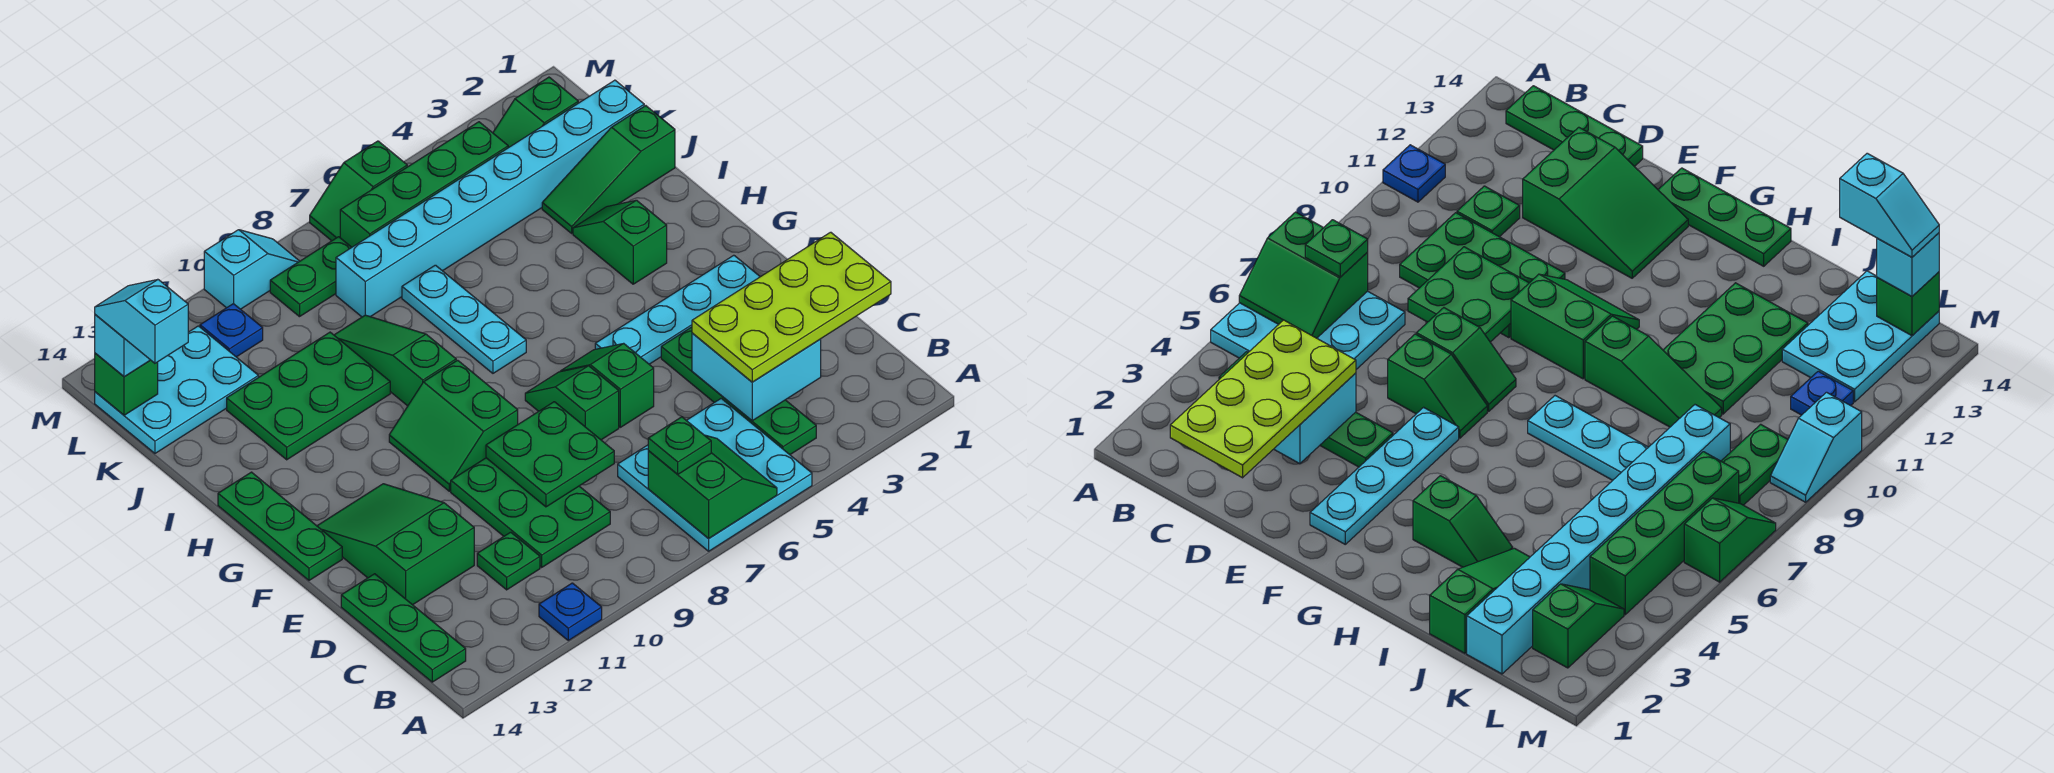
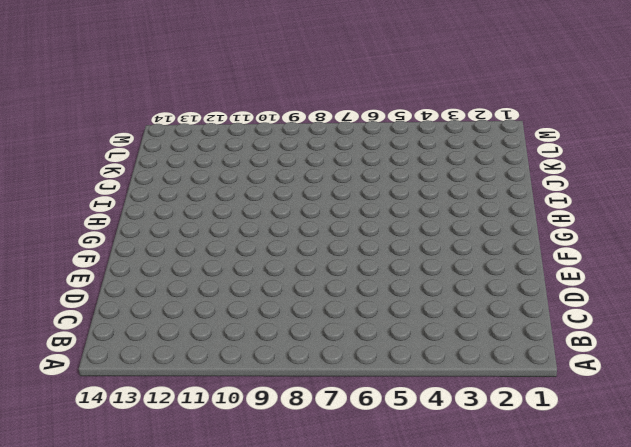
none -> cyan 3x3 plate [618,398,812,551]
none -> blue 1x1 plate [539,583,602,640]
none -> green 1x4 plate [661,327,816,455]
none -> green 1x3 plate [341,574,466,682]

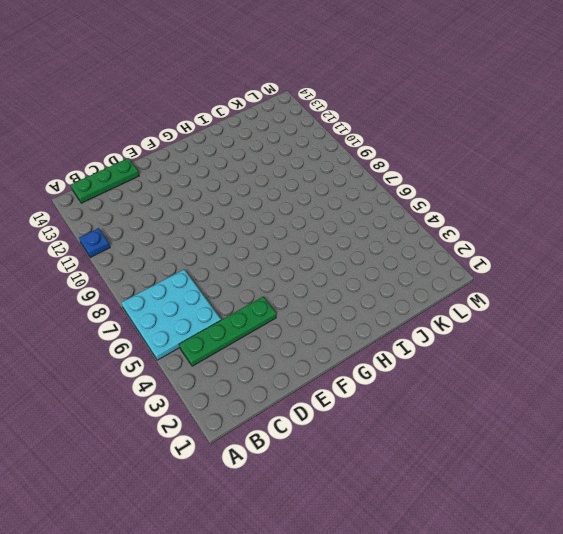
none -> green 2x3 plate [451,458,610,567]
none -> green 1x1 plate [477,532,540,590]
none -> green 2x3 slope [317,484,474,605]
none -> green 1x2 slope [560,343,654,427]

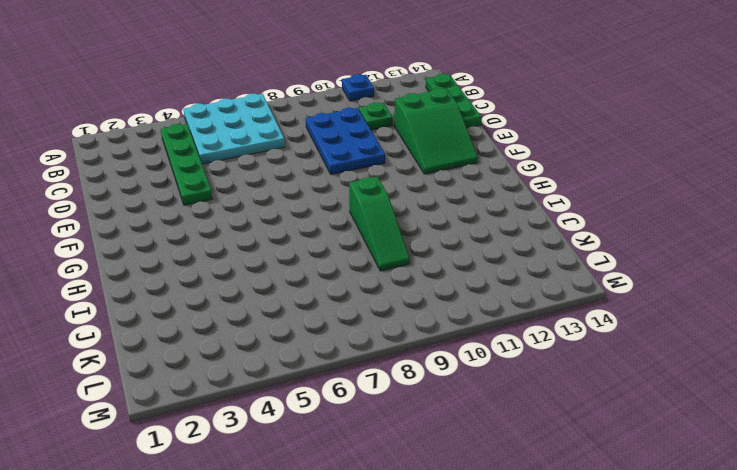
blue 2x3 plate [306,108,385,175] -> green 2x3 plate [451,458,610,567]
none -> green 1x2 slope [560,343,654,427]
none -> green 1x2 slope [525,366,619,440]
none -> cyan 1x4 plate [595,255,760,364]
none -> green 2x2 slope [389,360,518,491]

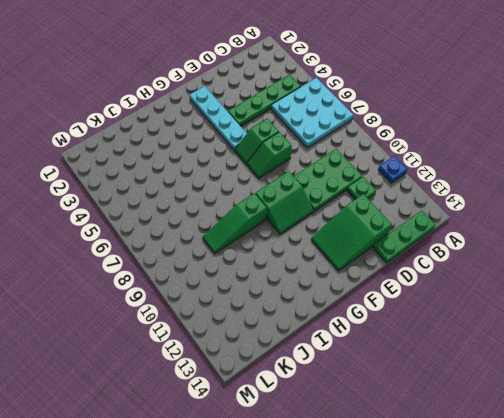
none -> green 1x3 plate [218,472,342,580]
none -> green 1x2 slope [573,200,667,284]
none -> cyan 1x3 plate [402,265,526,373]
none -> green 2x3 plate [227,332,390,460]

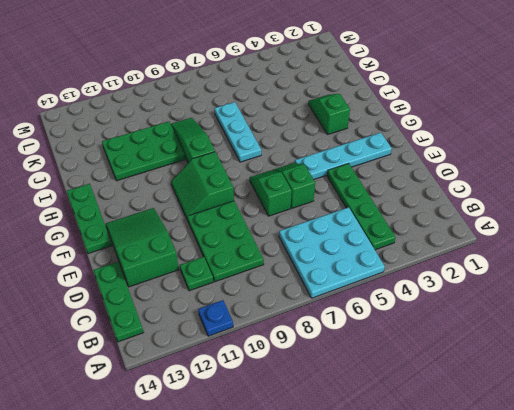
none -> green 1x3 slope [542,106,675,233]
none -> cyan 1x8 brick [336,80,644,317]
none -> cyan 2x3 plate [95,326,259,453]
none -> green 1x2 slope [493,77,578,148]

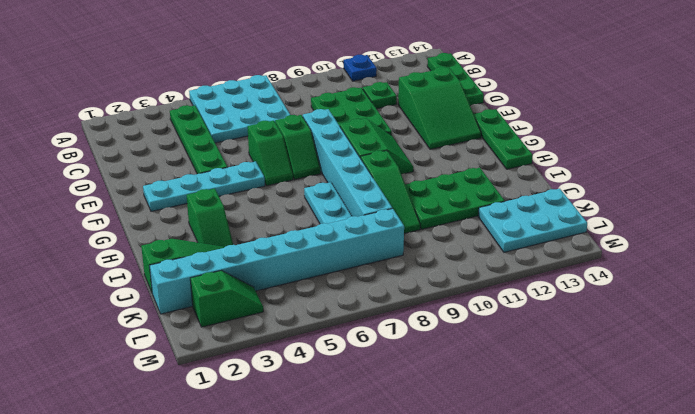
cyan 1x6 brick [303,109,392,217] -> none
none -> green 1x4 brick [340,122,508,247]
none -> green 1x2 plate [270,237,352,317]
none -> blue 1x1 plate [200,304,263,357]
none -> green 1x2 slope [310,141,407,241]

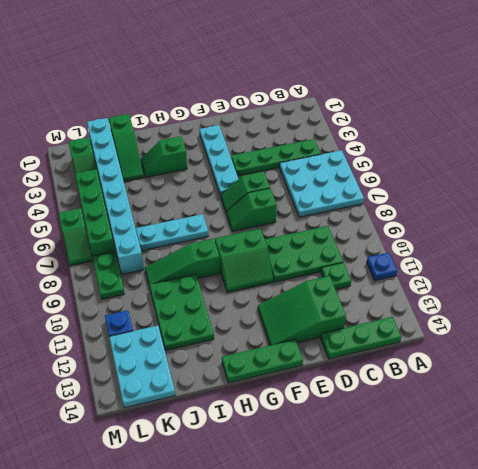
none -> cyan 1x2 slope [204,230,300,309]
none -> green 2x2 slope [648,435,777,539]
none -> cyan 2x2 brick [692,333,821,421]
none -> green 2x2 plate [486,402,614,507]

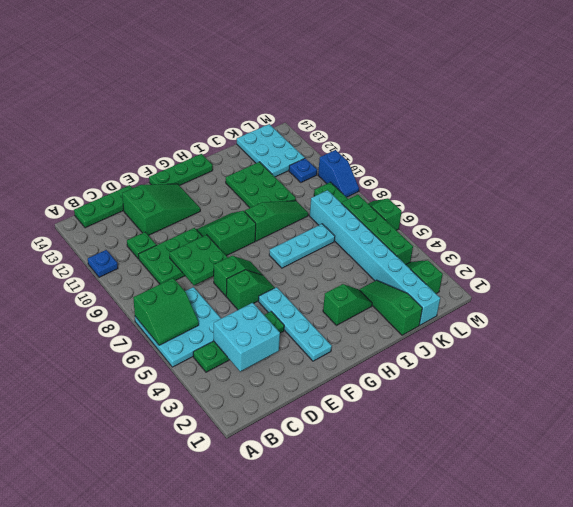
blue 1x2 slope [318,150,359,197] -> cyan 1x2 slope [204,230,300,309]
none -> green 1x1 brick [95,353,158,415]
none -> green 1x1 plate [648,417,711,474]
none -> lime 2x4 plate [692,232,891,382]
none -> cyan 1x1 brick [95,315,150,377]

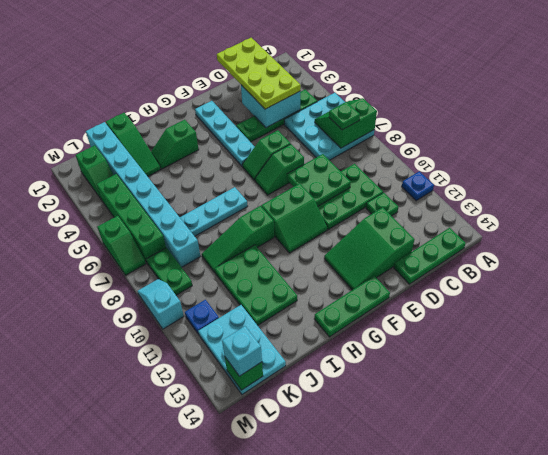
none -> cyan 1x2 slope [95,280,188,363]

